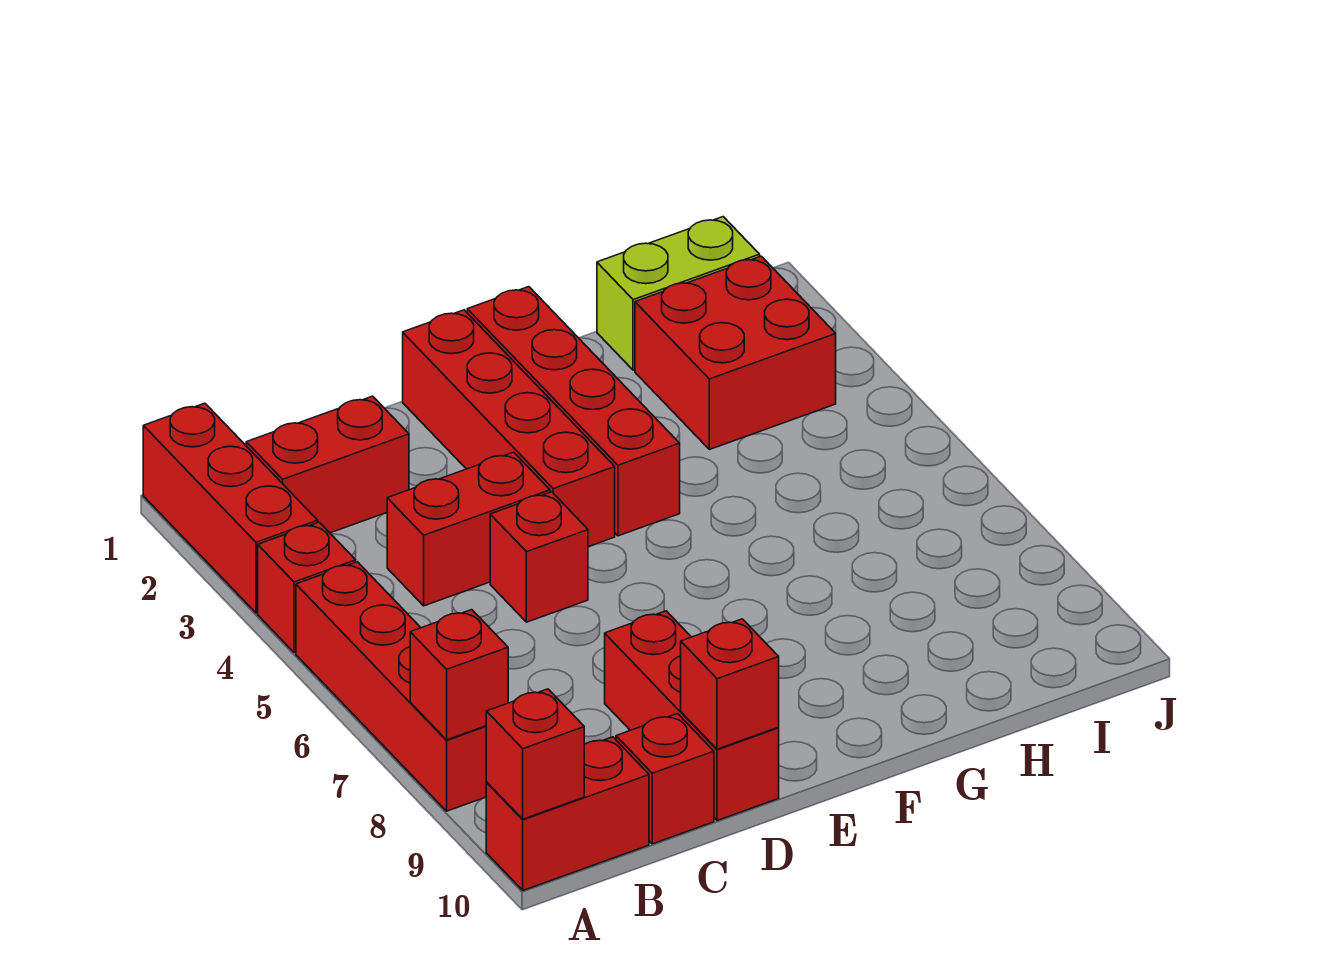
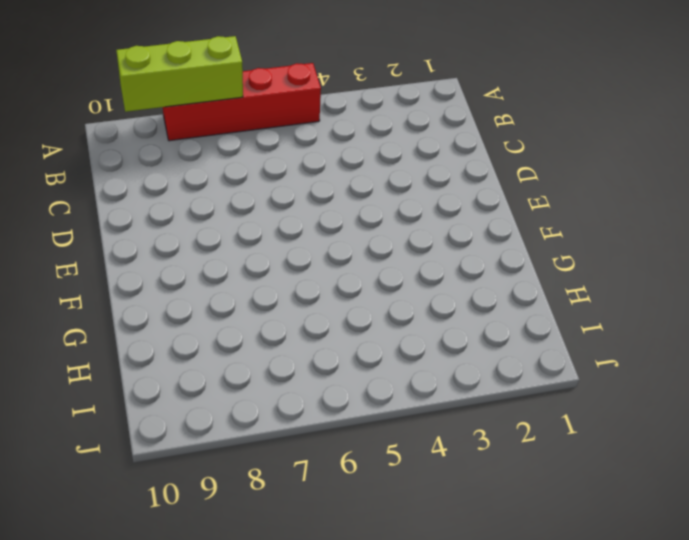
lime 1x3 brick [116,36,243,112] -> red 1x1 brick [410,610,508,740]
none -> red 1x3 brick [143,403,318,613]
none -> red 1x1 brick [258,522,356,653]
none -> red 1x2 brick [486,737,649,890]

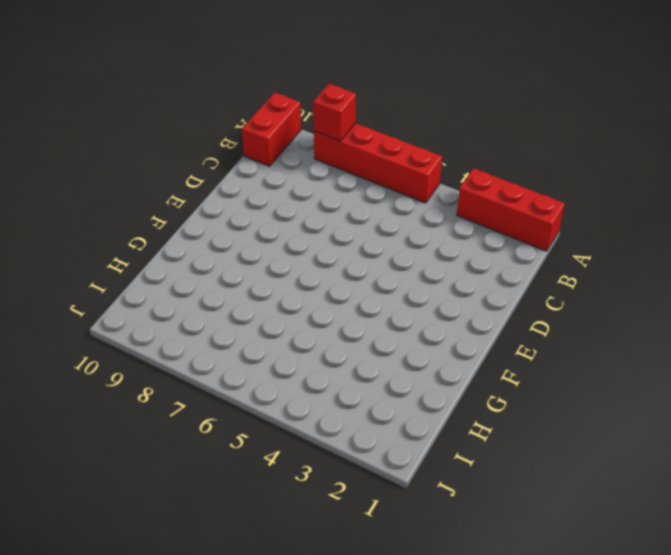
none -> red 1x1 brick [258,522,356,653]
none -> red 1x2 brick [246,396,409,533]
none -> red 1x2 brick [387,452,550,606]

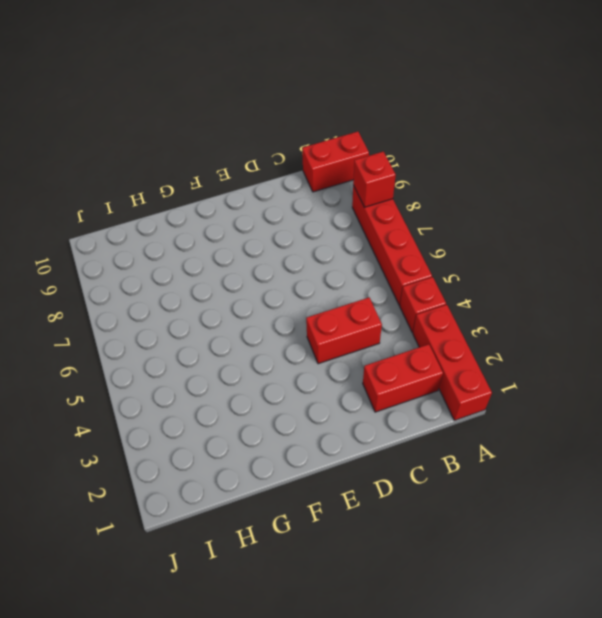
none -> red 1x1 brick [616,714,714,844]
none -> red 1x1 brick [490,492,588,622]
none -> red 1x3 brick [605,611,779,821]

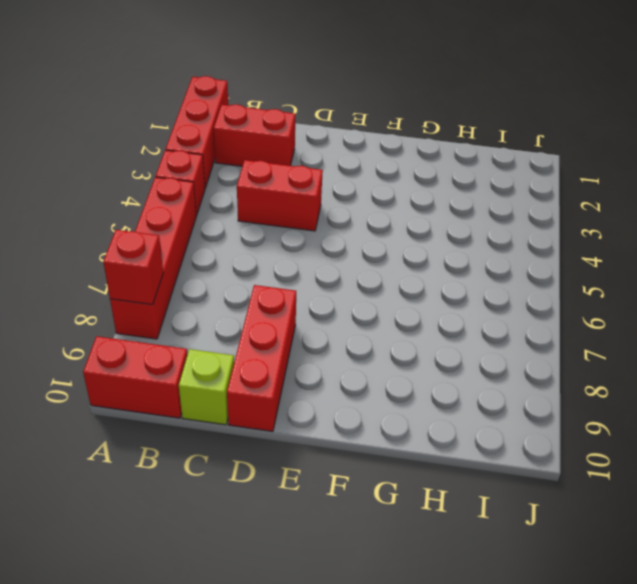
lime 1x1 brick [179,349,234,425] -> red 1x1 brick [616,714,714,844]
none -> red 1x1 brick [490,492,588,622]
none -> red 1x4 brick [403,310,615,547]
none -> red 1x4 brick [467,287,680,536]

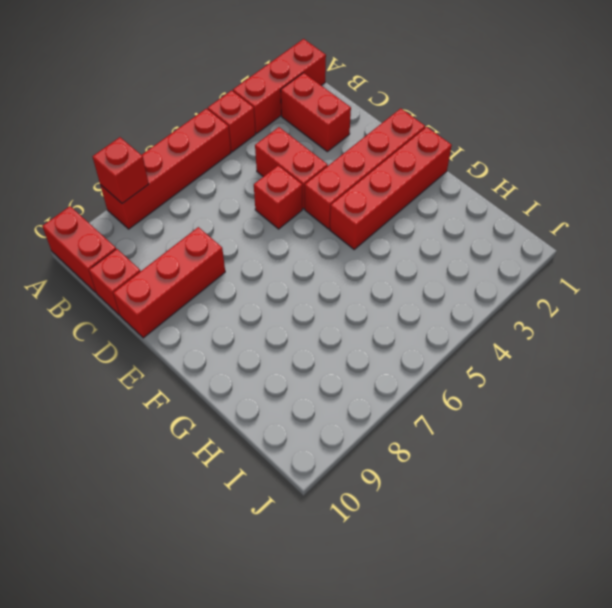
none -> lime 1x2 brick [597,217,760,370]
none -> red 2x2 brick [635,256,836,450]
none -> red 1x1 brick [486,689,584,819]

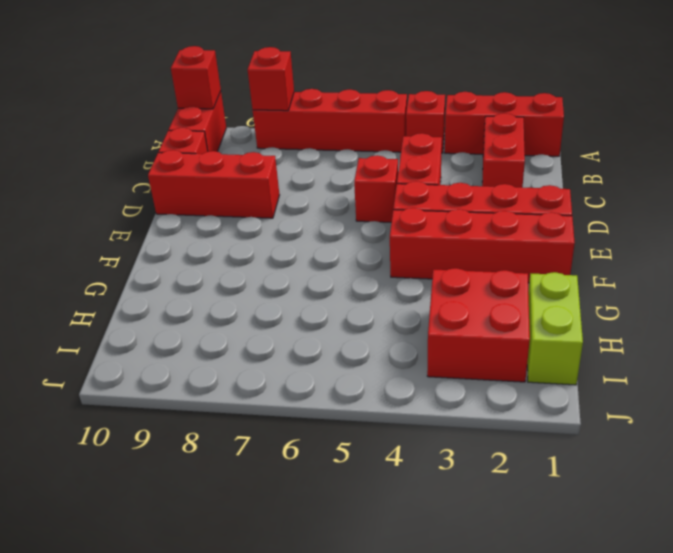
none -> red 1x1 brick [681,619,779,749]

